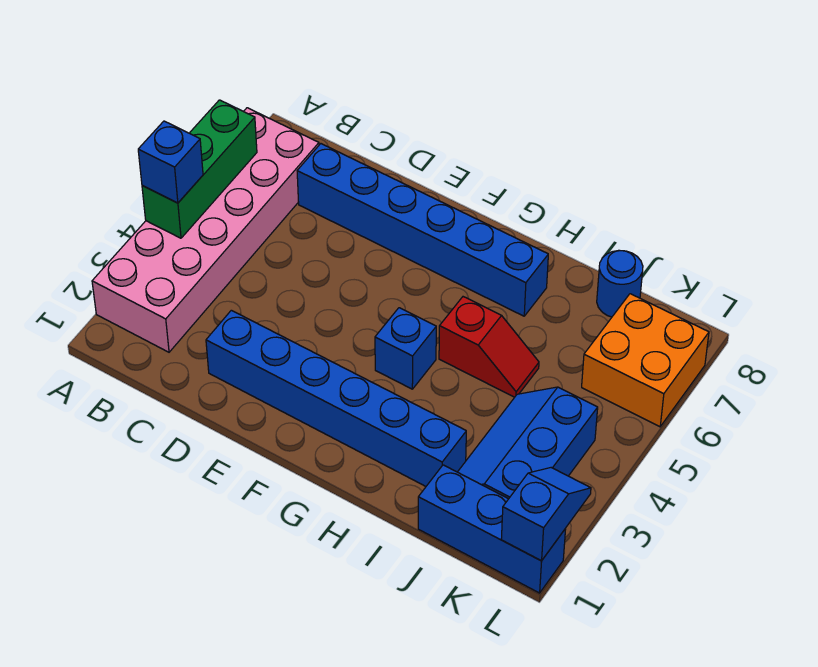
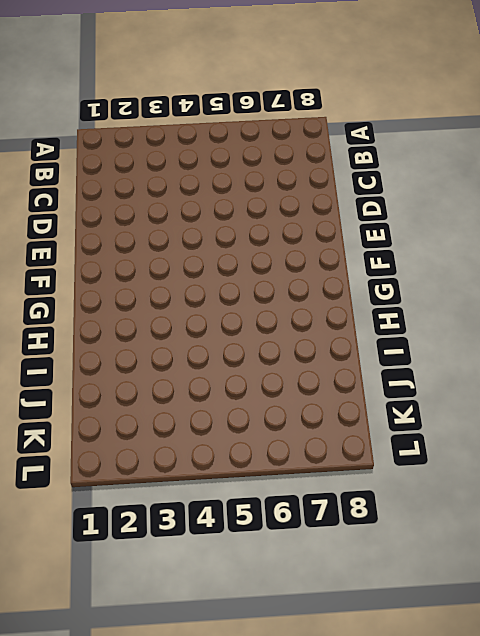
none -> pink 2x6 brick [92,108,319,352]
none -> blue 1x6 brick [297,144,548,316]
none -> blue 1x6 brick [206,310,466,486]

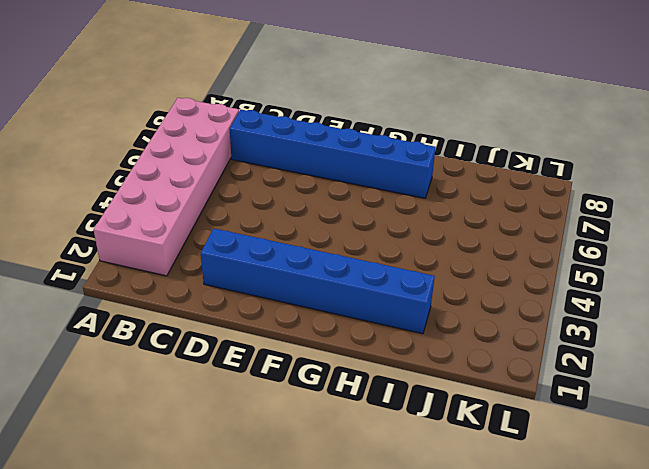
none -> blue 1x1 brick [375,308,436,389]
none -> red 1x2 slope [439,297,539,397]
none -> blue 1x3 brick [418,465,566,593]

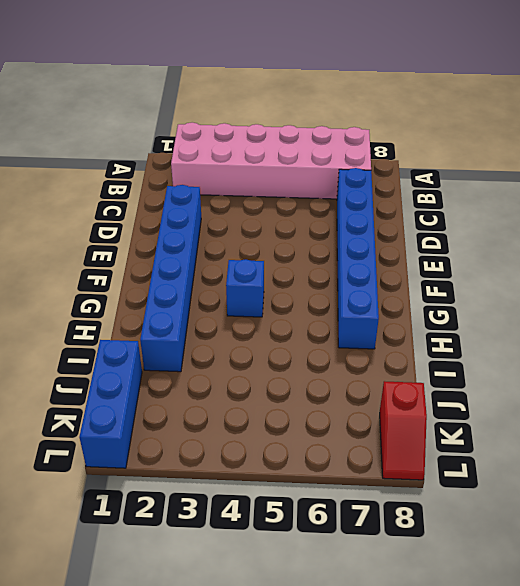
red 1x2 slope [380,381,427,480] -> red 1x2 slope moved to [439,297,539,397]
none -> blue 2x3 slope [458,387,598,499]
none -> blue 1x1 round brick [597,250,643,317]
none -> orange 2x2 brick [582,294,709,427]

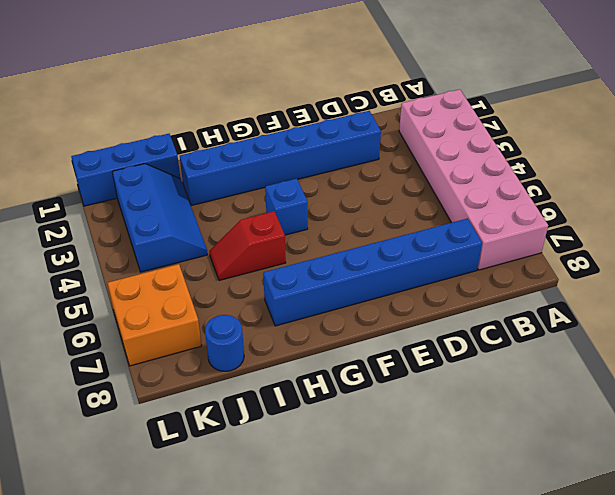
none -> green 1x3 brick [142,100,257,238]
none -> blue 1x2 slope [501,468,591,561]
none -> blue 1x1 brick [138,121,203,203]

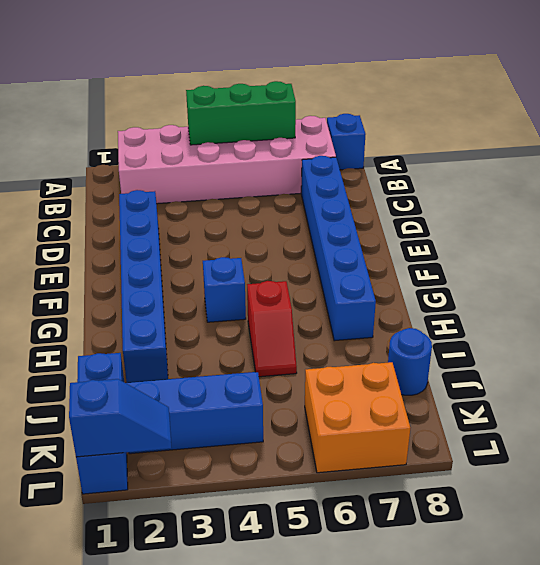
blue 1x1 brick [327,114,366,170] -> blue 1x1 brick moved to [138,121,203,203]

